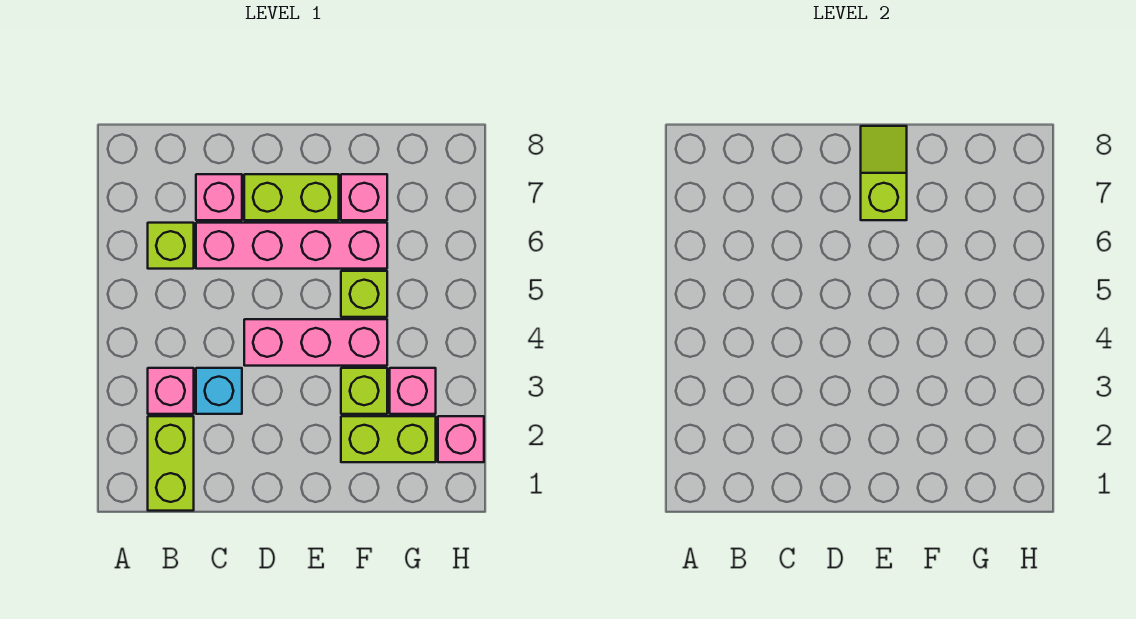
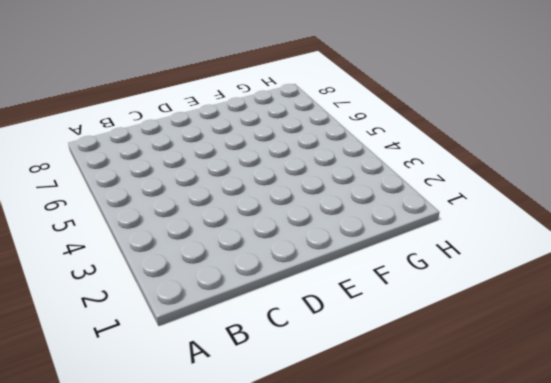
none -> lime 1x2 brick [148,416,194,511]
none -> pink 1x1 brick [148,368,194,414]
none -> lime 1x1 brick [148,223,194,269]

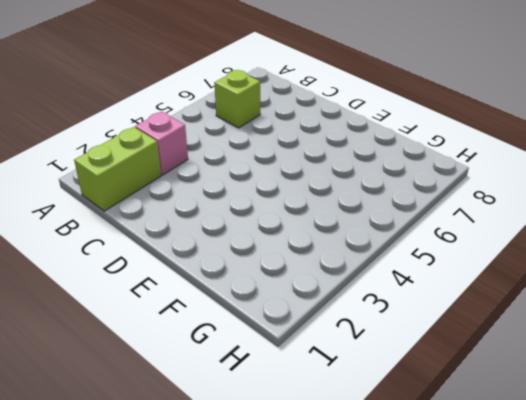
none -> cyan 1x1 brick [196,368,242,414]
none -> pink 1x4 brick [196,223,387,269]
none -> pink 1x1 brick [196,174,242,220]

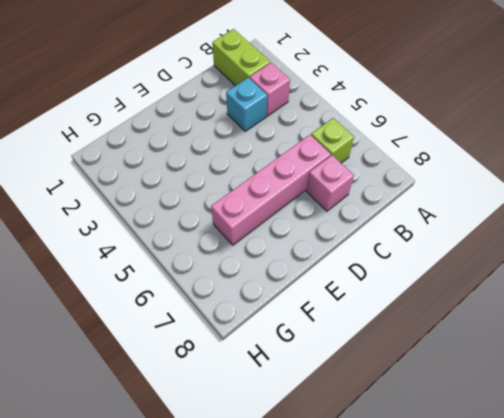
none -> pink 1x3 brick [244,319,387,366]
none -> lime 1x2 brick [244,174,339,220]
none -> lime 1x2 brick [341,416,436,462]

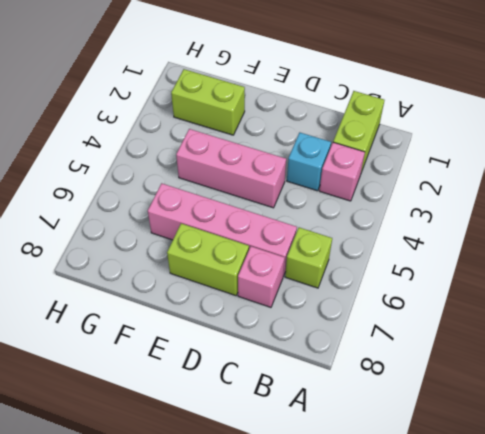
none -> lime 1x1 brick [341,368,387,414]
none -> lime 1x1 brick [341,271,387,317]
none -> pink 1x1 brick [341,174,387,220]

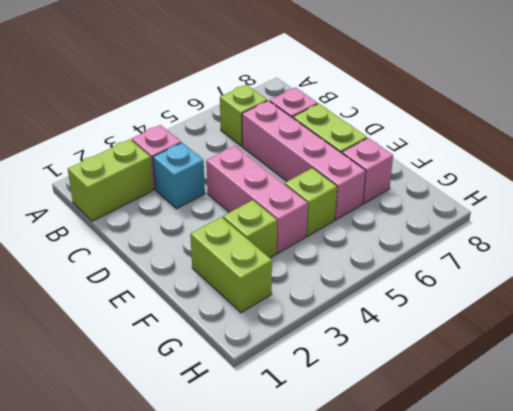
none -> pink 1x1 brick [390,368,436,414]
none -> pink 1x1 brick [438,416,484,462]
none -> lime 1x2 slope [861,126,907,220]

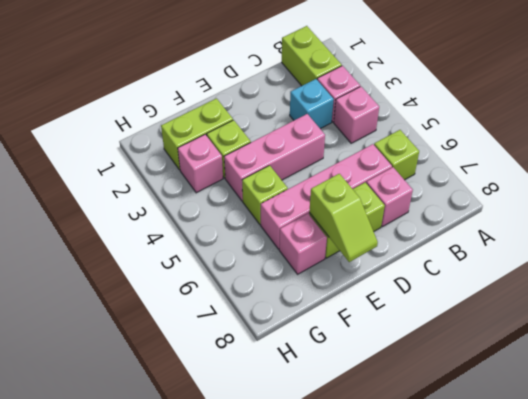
pink 1x1 brick [334,87,379,143] -> pink 1x1 brick moved to [438,416,484,462]

